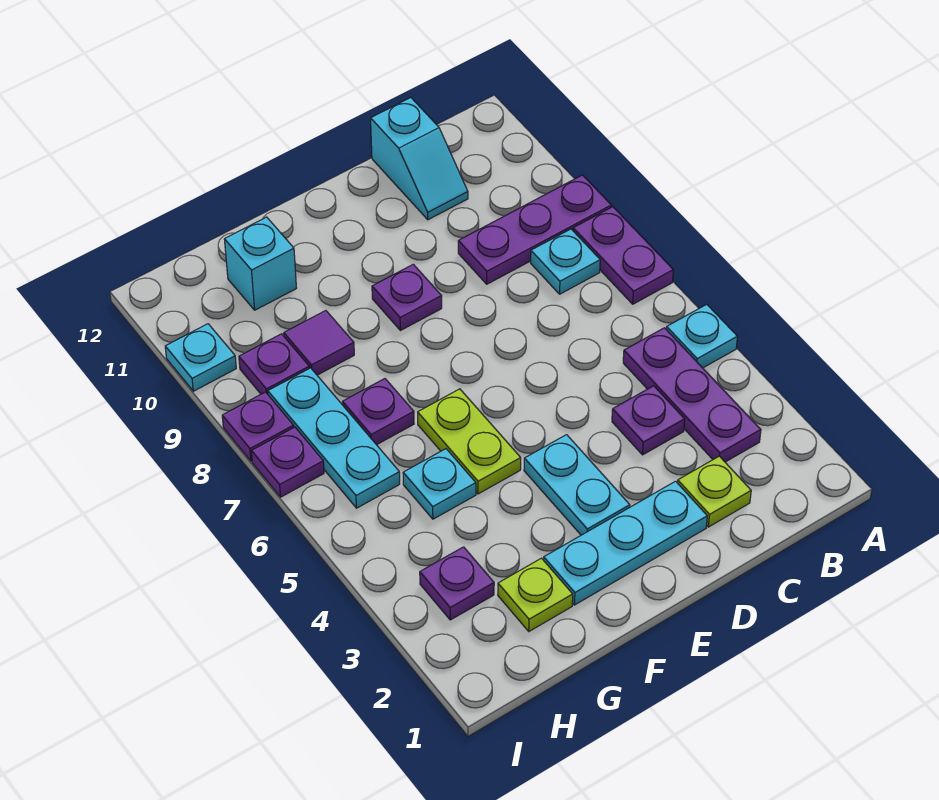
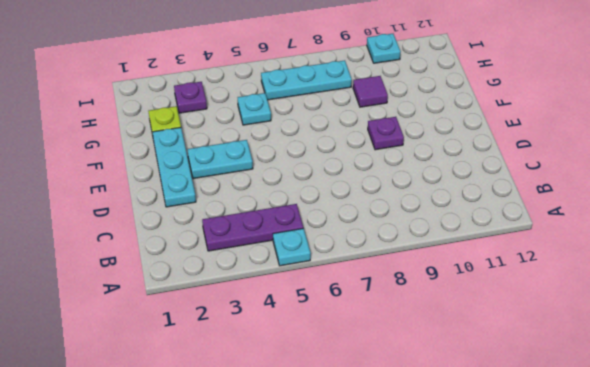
none -> purple 1x2 plate [573,207,673,304]
none -> purple 1x3 plate [458,175,611,284]
none -> cyan 1x1 plate [531,229,600,294]

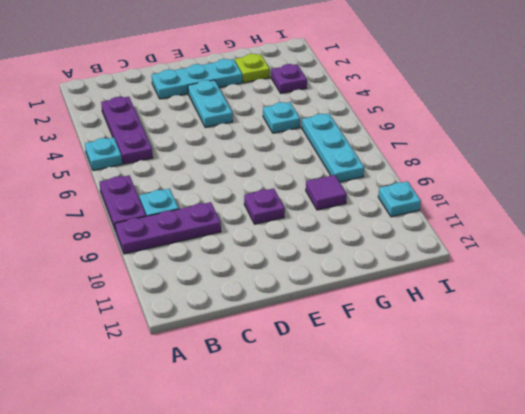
none -> lime 1x1 plate [678,456,751,527]
none -> purple 1x1 plate [612,386,685,455]
none -> cyan 1x2 slope [371,98,468,220]

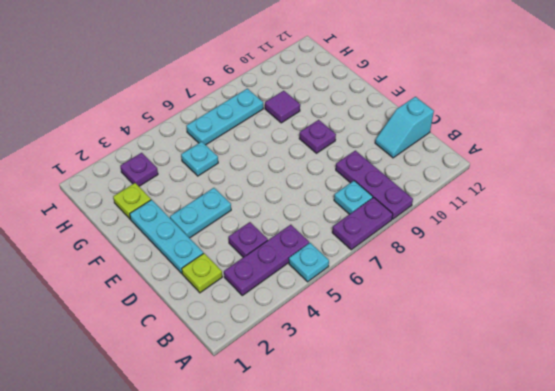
none -> lime 1x2 plate [418,389,521,494]
none -> purple 1x1 plate [343,379,414,445]
none -> cyan 1x1 brick [224,217,296,310]

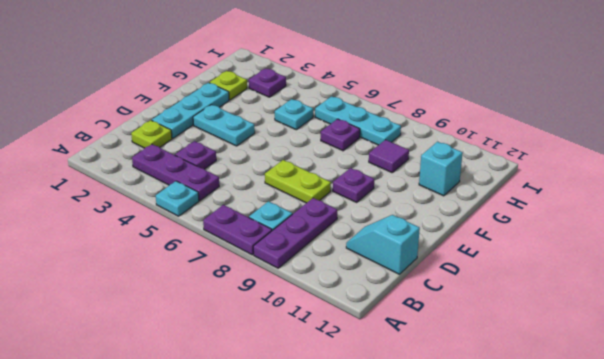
lime 1x2 plate [265,160,331,203] -> lime 1x2 plate moved to [418,389,521,494]
none -> purple 1x1 plate [239,334,309,394]
none -> purple 1x1 plate [251,427,324,497]
none -> purple 1x1 plate [222,392,294,461]

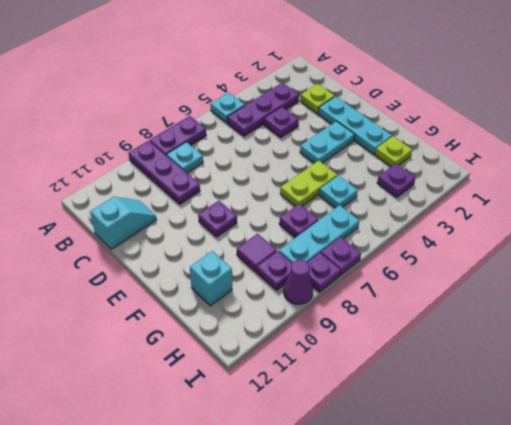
purple 1x1 cone [284,260,313,304] -> none
none -> cyan 1x1 plate [165,324,236,391]

